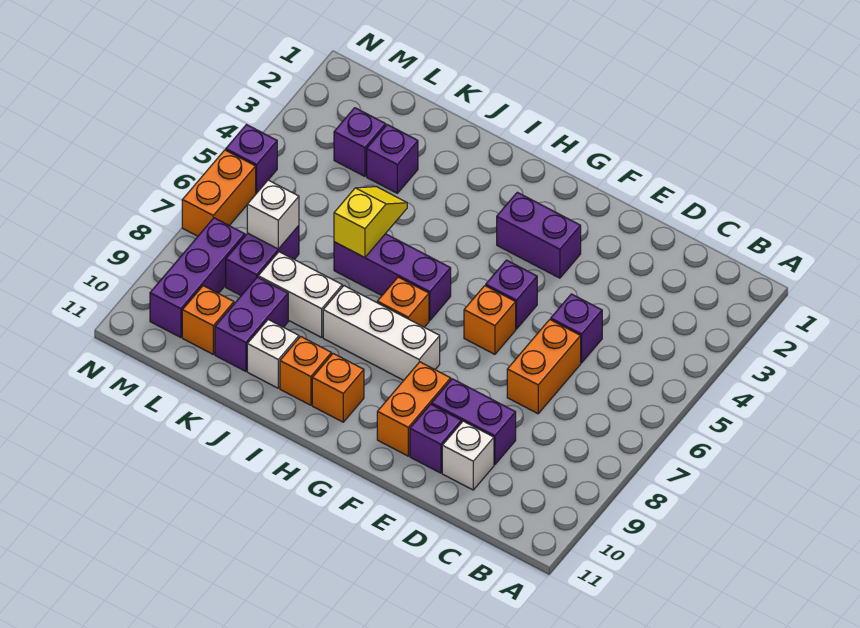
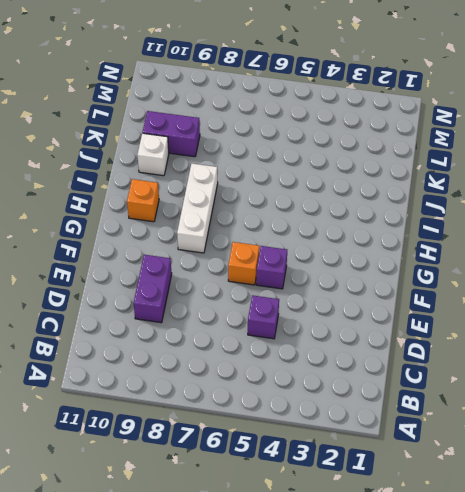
none -> orange 1x2 brick [507,320,581,414]
none -> white 1x1 brick [442,421,494,490]
none -> purple 1x1 brick [410,404,461,473]

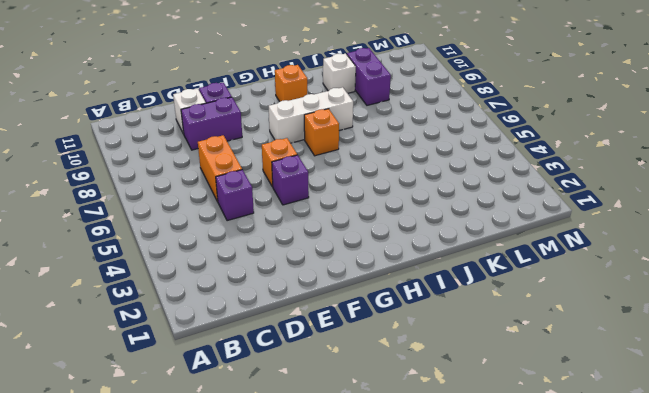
none -> purple 1x2 brick [497,192,581,278]
none -> orange 1x2 brick [377,362,451,456]
none -> purple 1x3 brick [334,234,451,320]

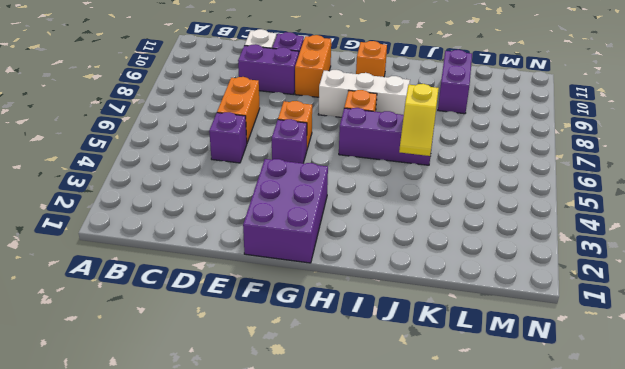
purple 2x3 brick [243,159,328,263] -> purple 1x2 brick [497,192,581,278]
none -> orange 1x1 brick [280,336,332,405]
none -> white 1x2 brick [258,252,342,337]
none -> white 1x1 brick [247,320,299,388]

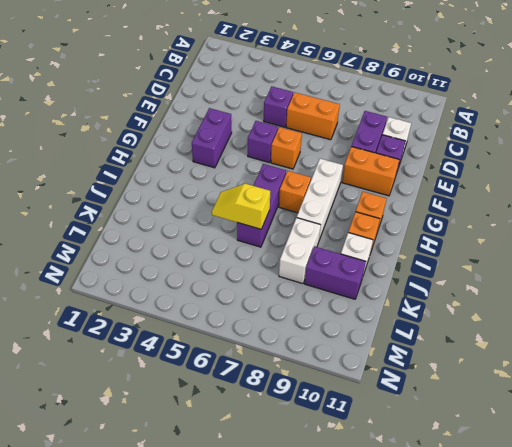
none -> purple 1x1 brick [367,125,418,193]
none -> purple 1x1 brick [334,108,386,176]
none -> purple 1x2 brick [226,226,299,295]

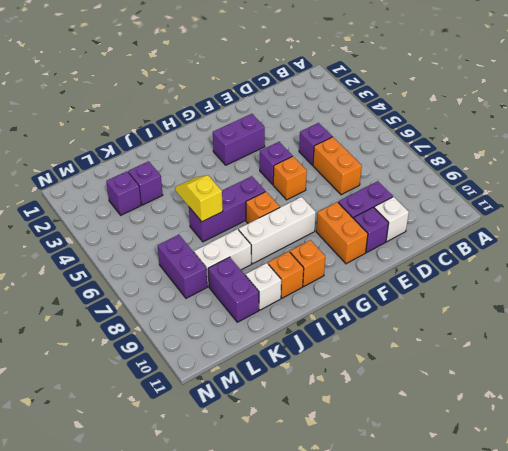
none -> orange 1x1 brick [182,286,234,354]
none -> purple 1x3 brick [150,218,245,338]
none -> purple 1x1 brick [226,125,277,194]

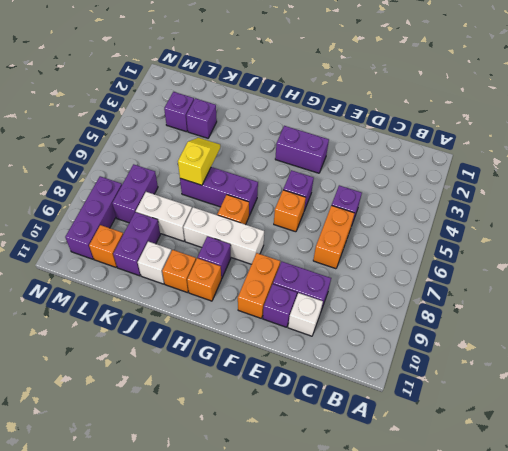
purple 1x1 brick [198,236,231,279] -> purple 1x1 brick moved to [226,125,277,194]
none -> orange 1x2 brick [182,150,256,236]
none -> white 1x1 brick [247,180,299,249]

